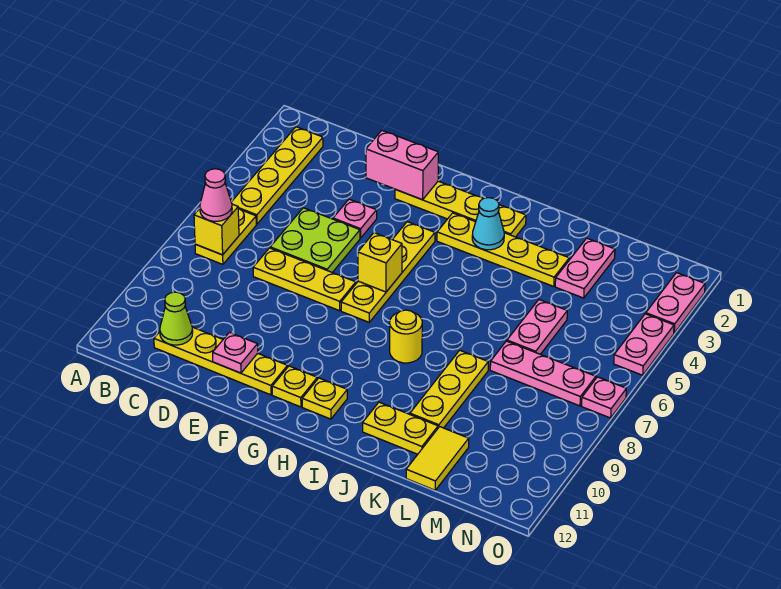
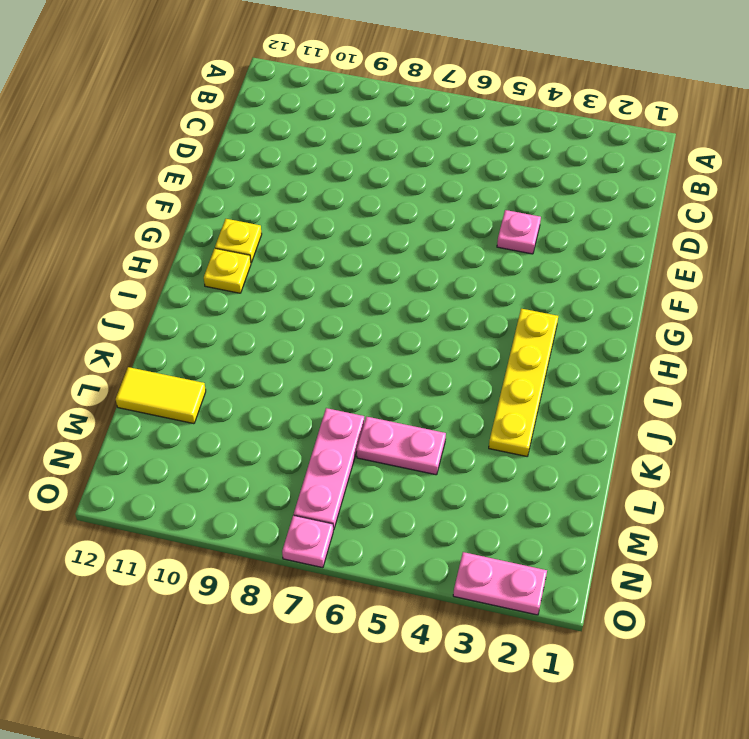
none -> yellow 1x4 plate [231,127,323,224]
none -> yellow 1x2 plate [195,209,256,264]
none -> yellow 1x4 plate [154,327,287,395]

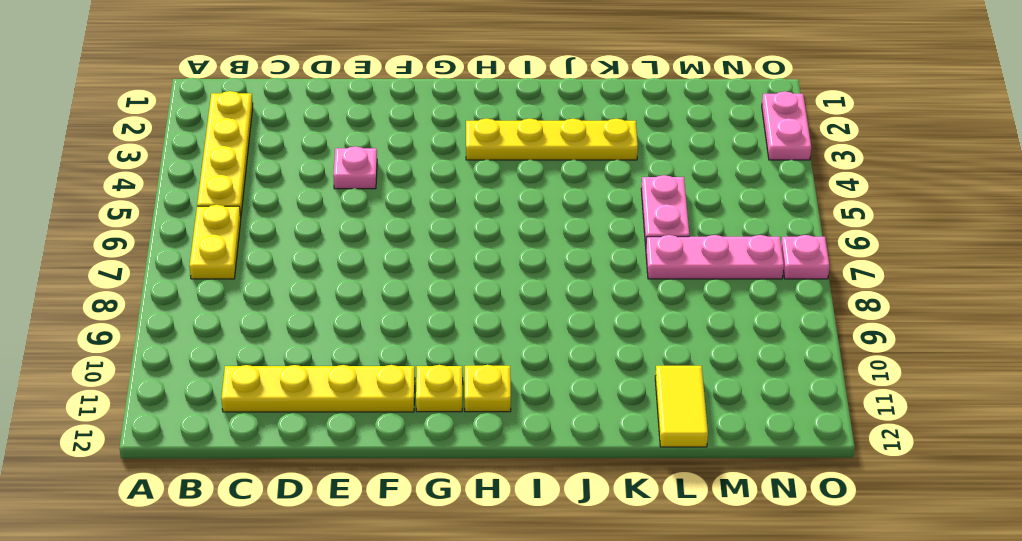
none -> lime 2x2 plate [270,208,360,273]
none -> yellow 1x3 plate [253,248,356,311]
none -> yellow 1x4 plate [395,181,526,237]

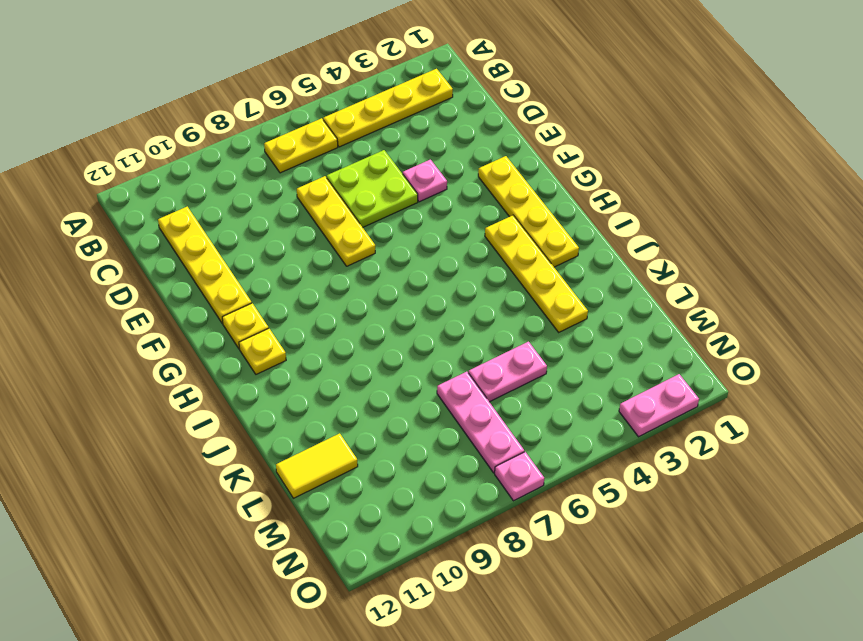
none -> yellow 1x4 plate [341,222,435,322]
none -> yellow 1x1 round brick [390,310,422,363]
none -> yellow 1x2 plate [363,402,438,454]

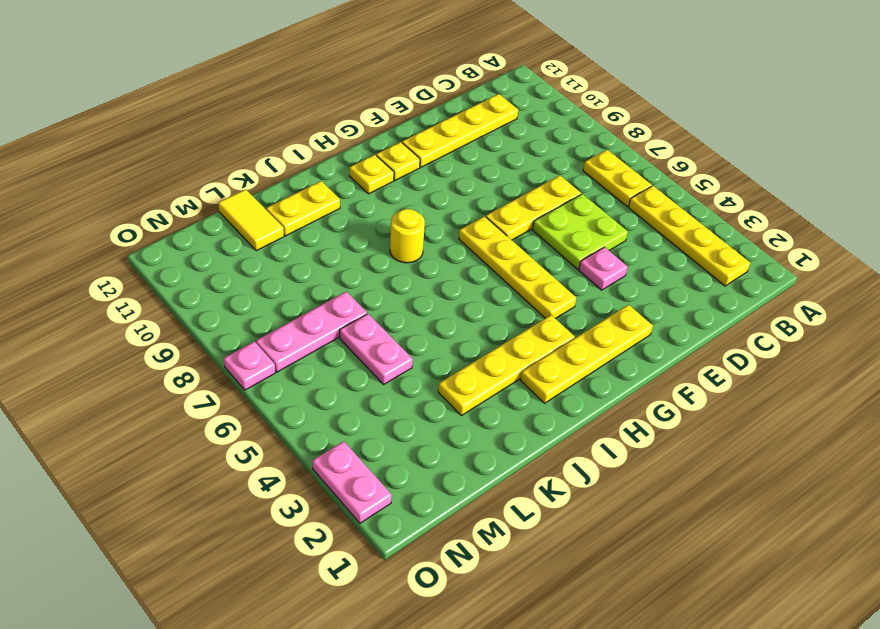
none -> yellow 1x3 plate [410,350,488,428]
none -> pink 1x2 plate [555,238,615,298]
none -> pink 1x2 plate [614,314,674,375]

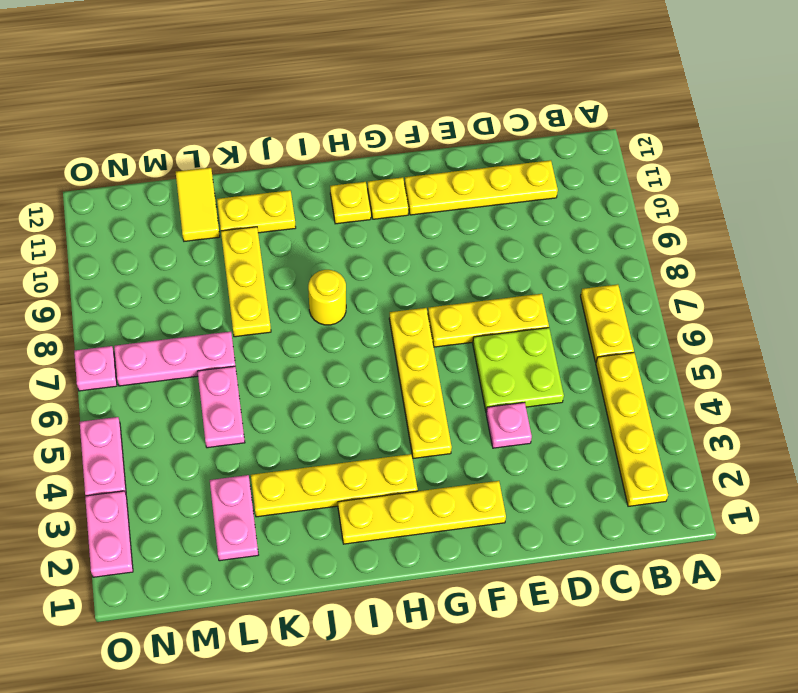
none -> yellow 1x1 brick [194,204,239,255]
none -> lime 1x1 cone [160,292,193,345]
none -> pink 1x2 brick [366,131,438,200]

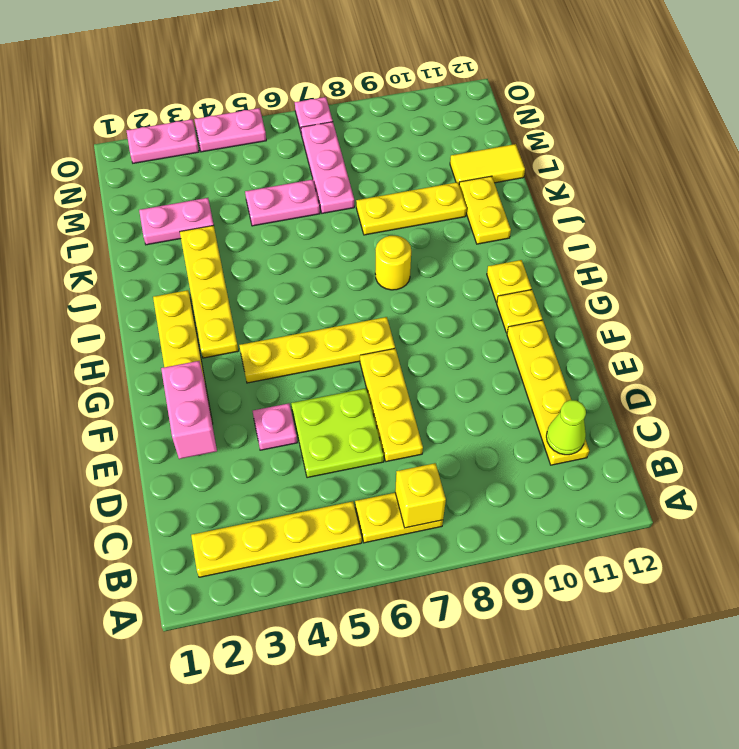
none -> pink 1x1 plate [213,332,258,373]
none -> yellow 1x1 brick [358,233,402,292]
none -> cyan 1x1 cone [472,198,504,250]

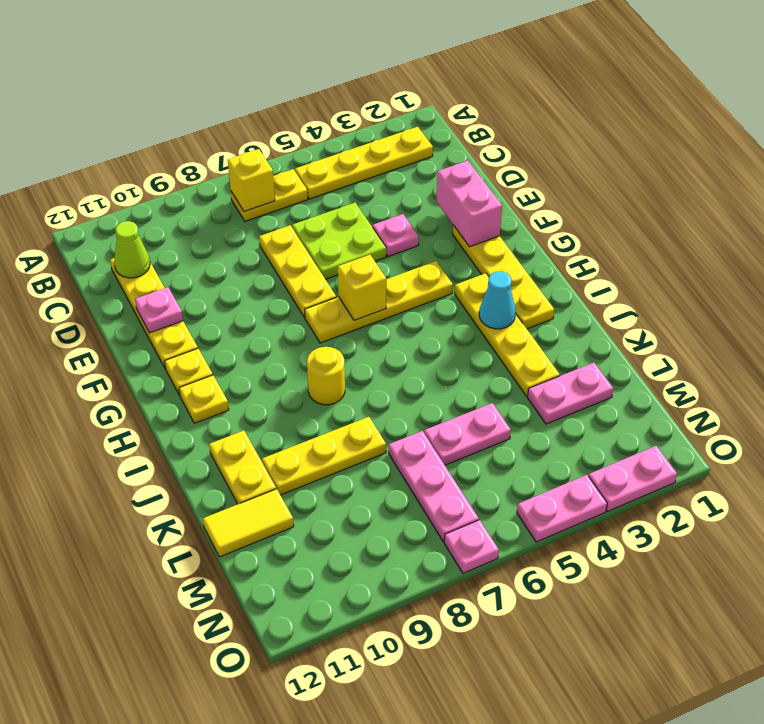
none -> pink 1x1 cone [200,169,232,221]

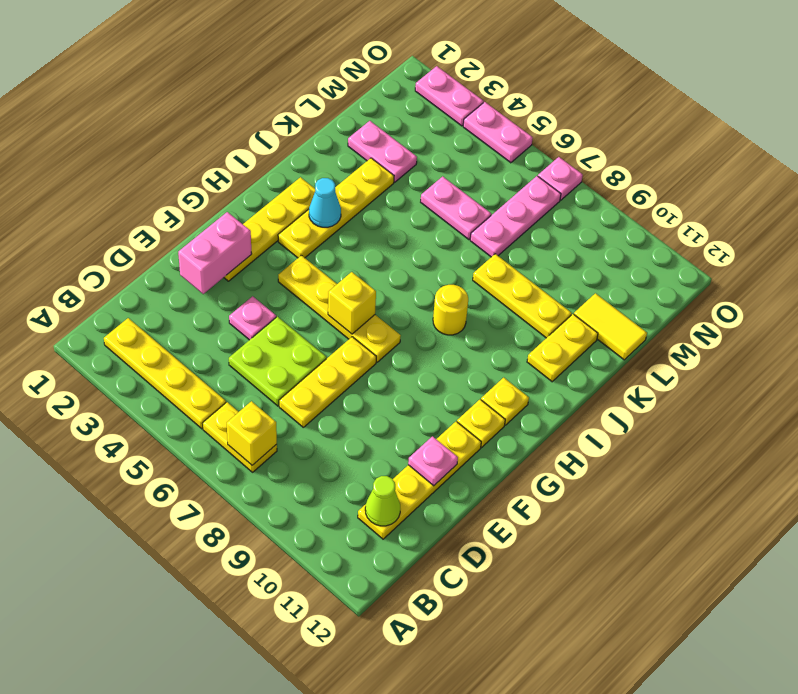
none -> pink 1x1 cone [200,169,232,221]

